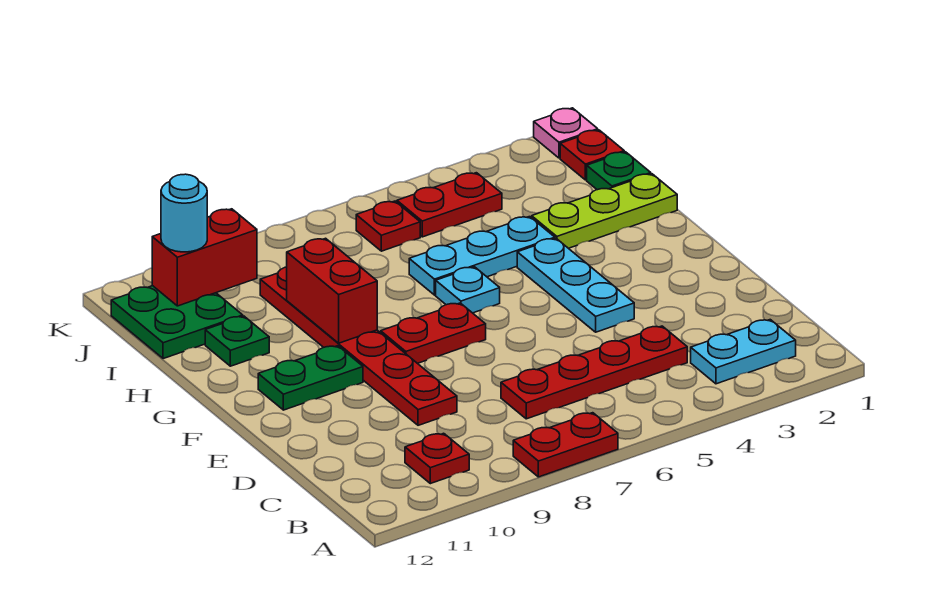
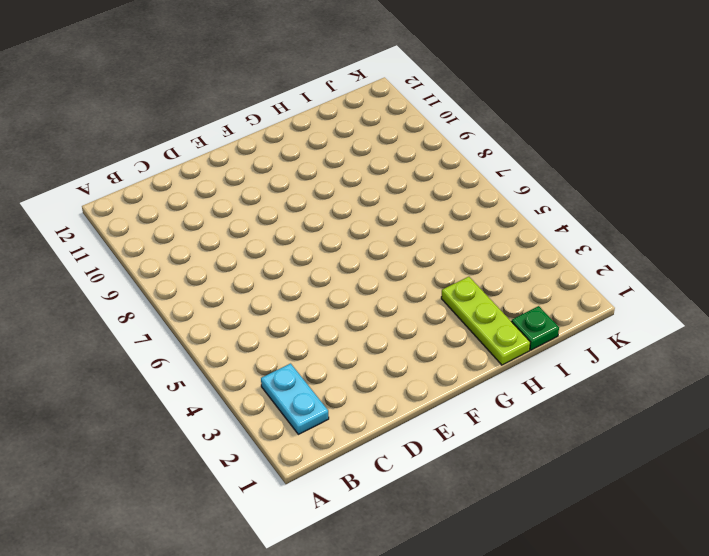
none -> red 1x2 plate [513,413,618,477]
none -> red 1x1 plate [405,433,469,484]
none -> red 1x4 plate [501,326,687,419]

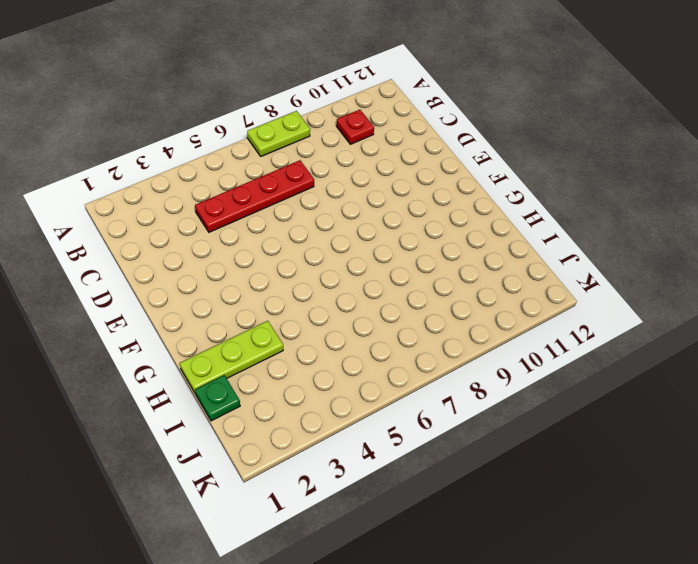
lime 1x2 plate [247,111,310,156] -> red 1x2 plate [513,413,618,477]
none -> cyan 1x2 plate [691,320,796,384]
none -> red 1x6 plate [260,267,457,425]
none -> cyan 1x3 plate [517,239,634,332]

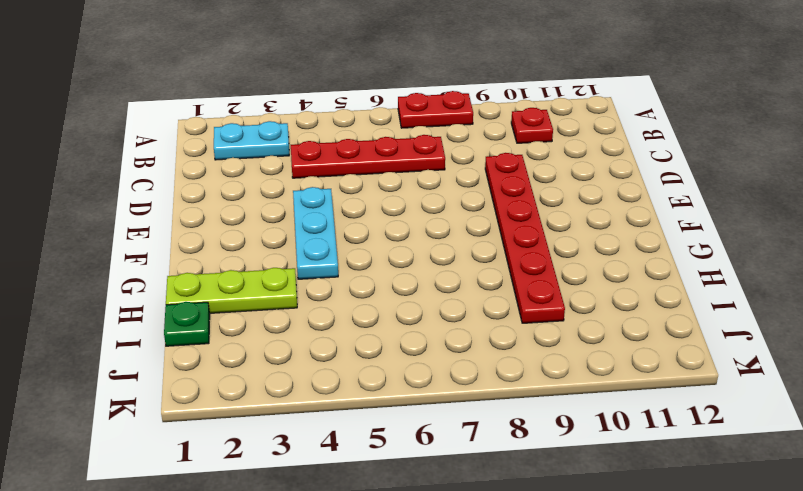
none -> red 1x2 plate [381,303,486,363]
none -> green 1x2 plate [258,346,363,410]
none -> cyan 1x1 plate [436,267,500,313]

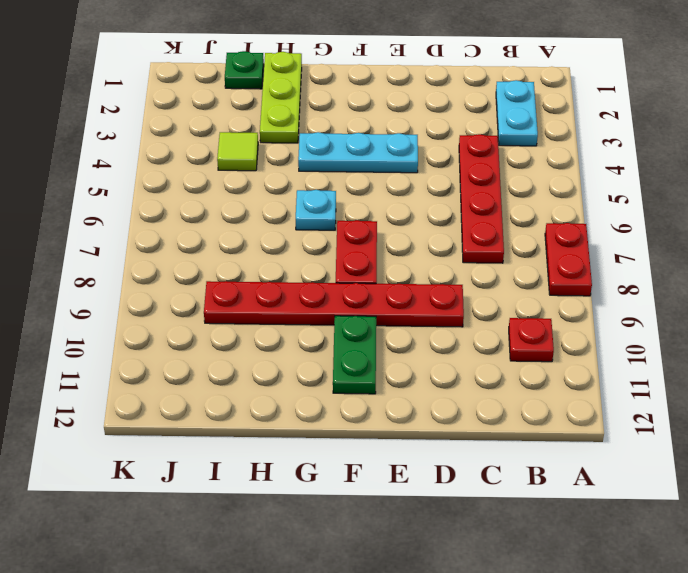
lime 1x1 tile [217,132,258,171] -> none
none -> cyan 1x3 plate [409,217,555,295]
none -> green 1x1 plate [205,316,269,366]
none -> green 2x2 plate [111,286,243,359]

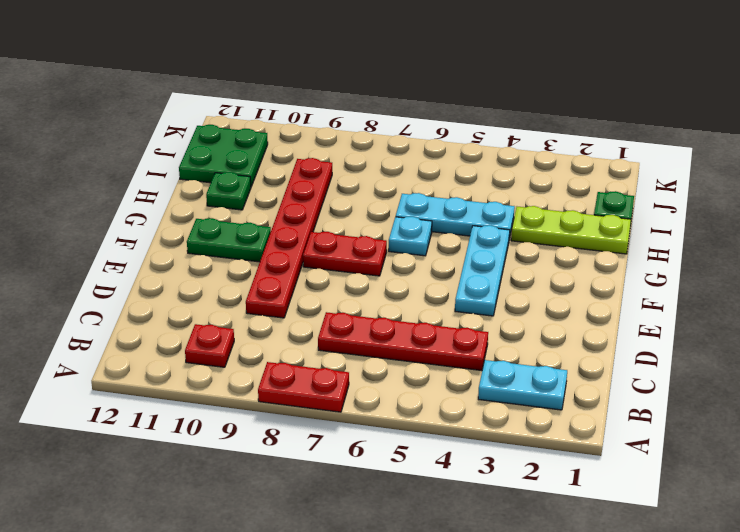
none -> red 1x1 plate [560,130,624,180]
none -> red 1x2 plate [397,173,502,237]
none -> red 1x1 plate [356,201,420,251]

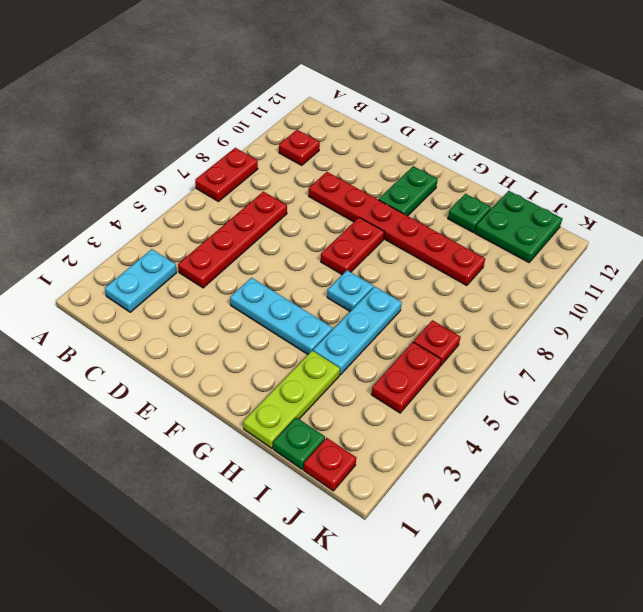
none -> pink 1x1 plate [534,108,598,158]
none -> red 1x2 brick [287,238,377,343]
none -> red 1x2 brick [152,209,257,306]

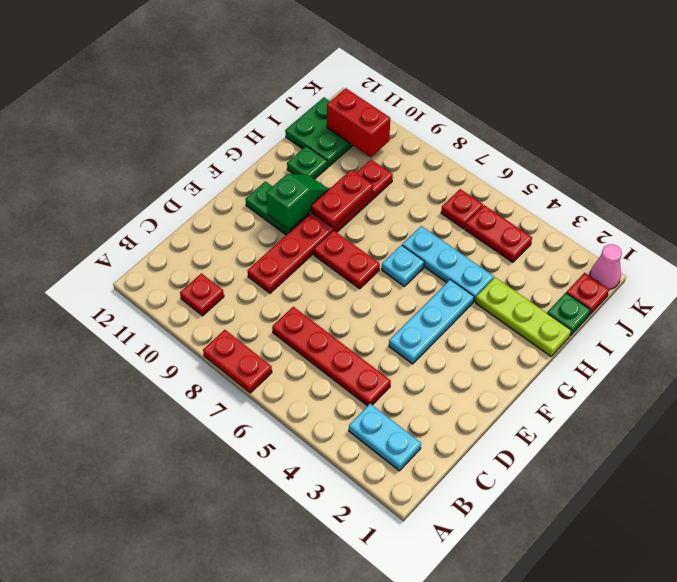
green 1x2 slope [266,174,329,230] -> none
red 1x2 plate [311,170,373,228] -> red 1x2 brick [287,238,377,343]
pink 1x1 cone [590,244,622,290] -> pink 1x1 plate [534,108,598,158]
none -> cyan 1x1 round brick [161,174,207,252]

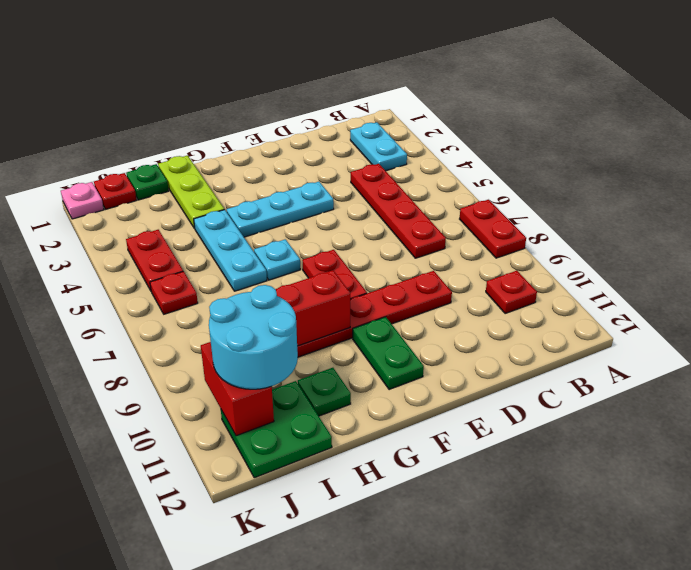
cyan 2x2 round brick [209,285,298,389] -> cyan 1x1 round brick [161,174,207,252]

